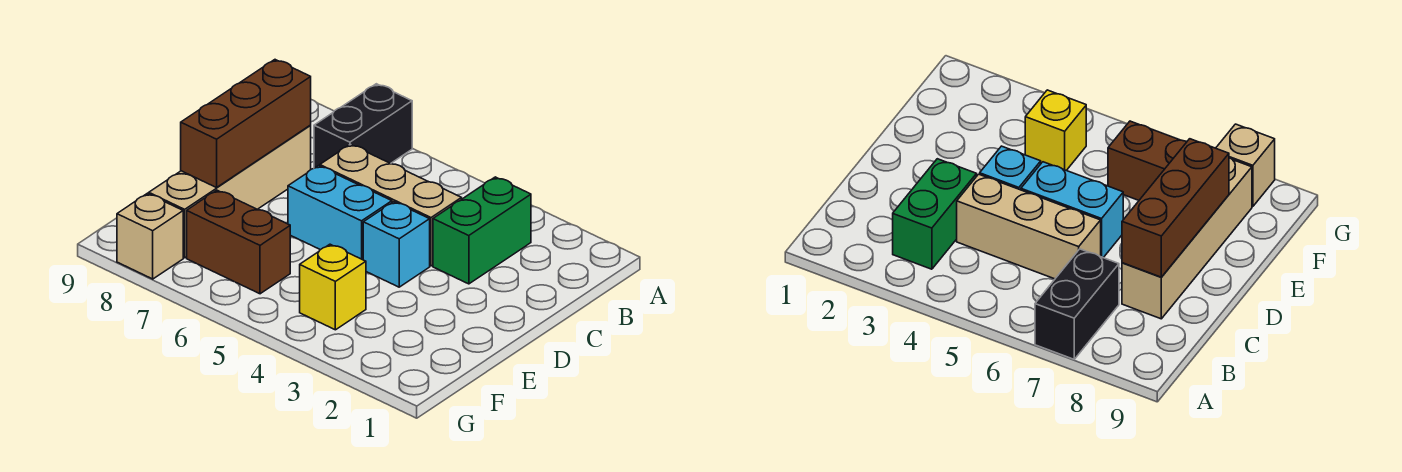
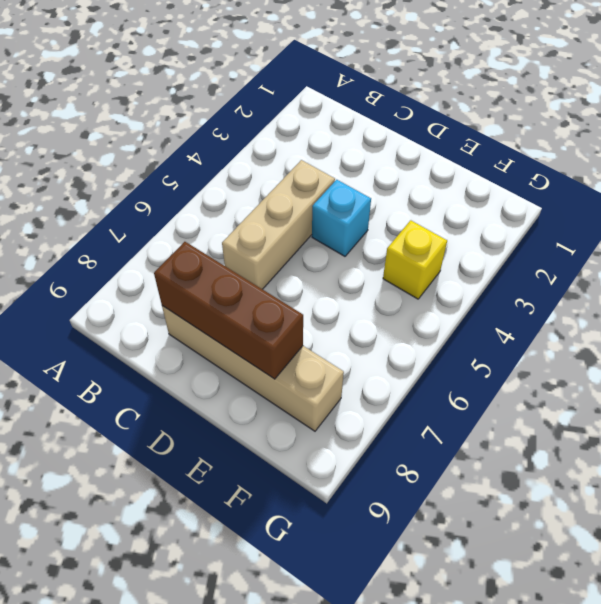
none -> black 1x2 brick [314,84,412,168]
none -> green 1x2 brick [433,177,531,284]

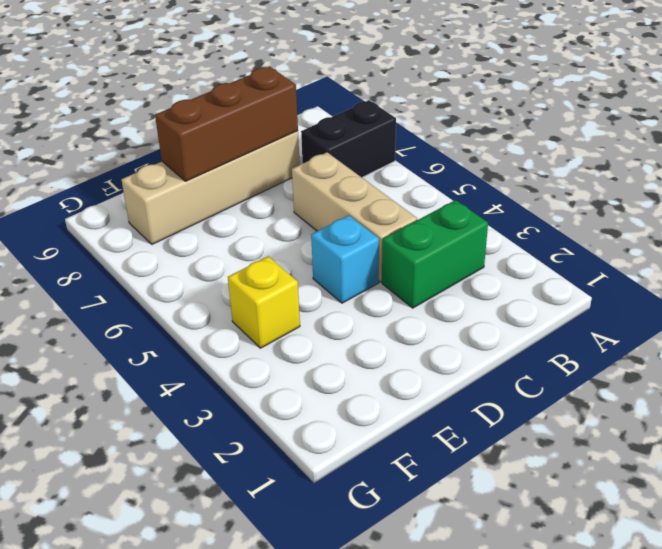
none -> cyan 1x2 brick [288,166,392,260]
none -> brown 1x2 brick [187,190,290,294]

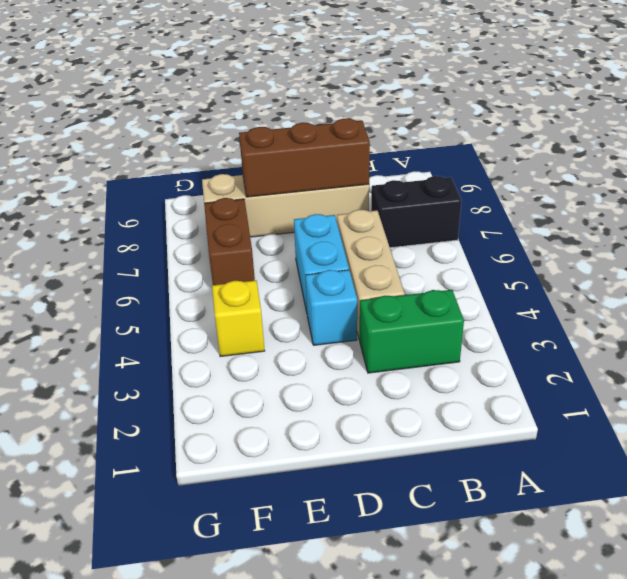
none -> tan 1x1 brick [117,193,183,279]

